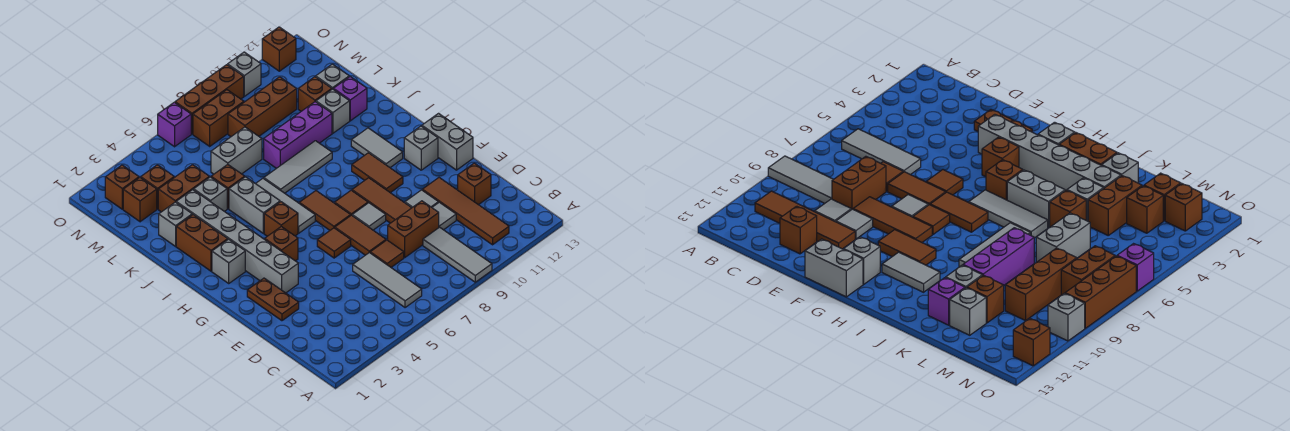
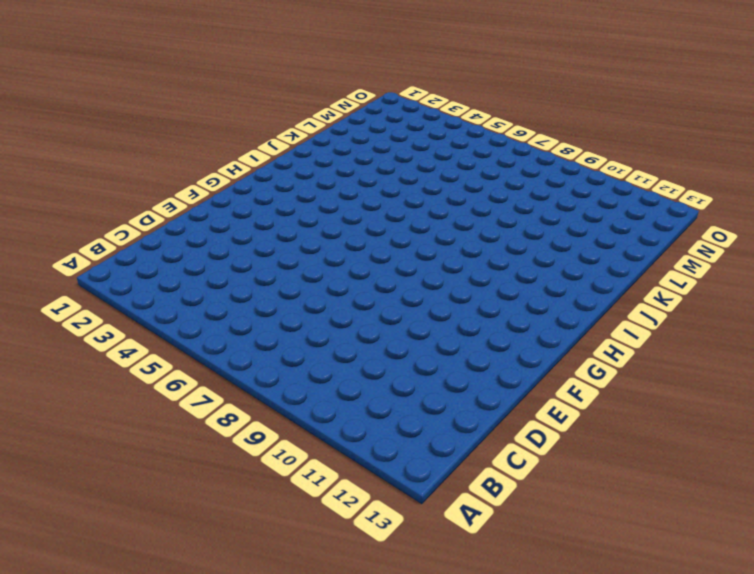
none -> grey 1x3 tile [423,227,492,282]
none -> grey 1x3 tile [353,253,422,308]
none -> brown 1x4 tile [423,178,509,245]
none -> brown 1x1 tile [370,240,404,267]

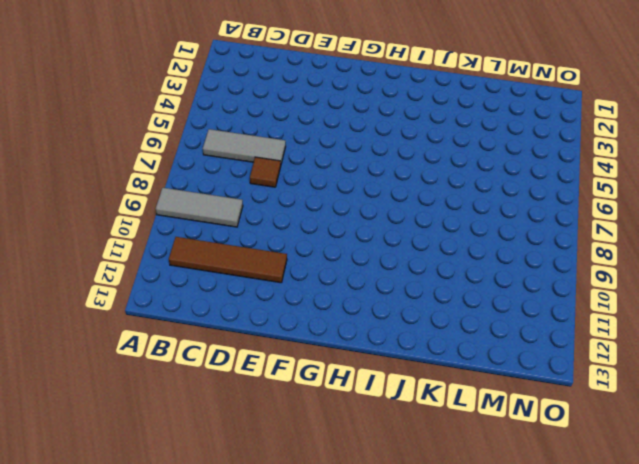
none -> brown 1x2 brick [388,201,439,258]
none -> grey 1x1 tile [432,202,456,230]
none -> brown 1x1 brick [458,163,491,205]
none -> brown 1x2 plate [247,278,299,321]

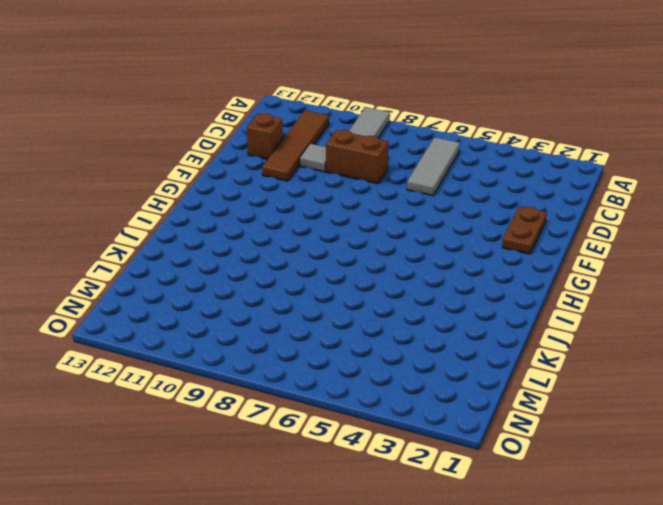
none -> brown 1x1 tile [370,240,404,267]
none -> brown 1x2 tile [335,215,386,255]
none -> brown 1x3 tile [352,178,411,223]
none -> grey 1x1 tile [405,190,438,208]

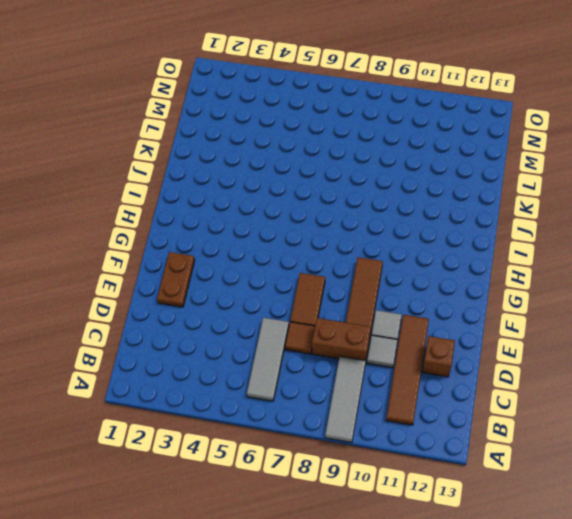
none -> grey 1x6 brick [176,190,298,293]
none -> brown 1x1 tile [317,228,351,258]
none -> grey 1x1 tile [352,203,386,230]
none -> grey 1x2 brick [422,114,473,170]

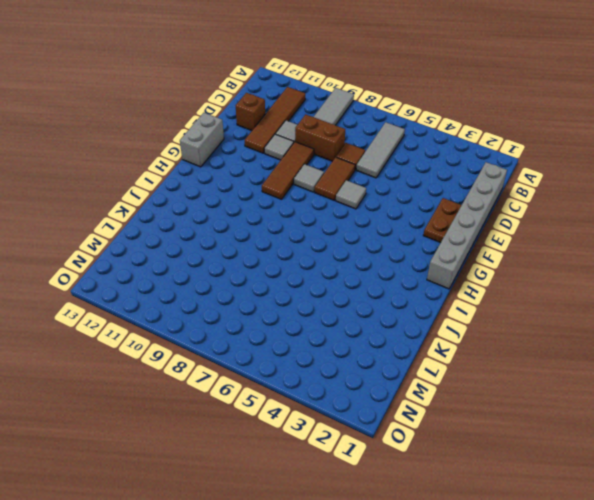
grey 1x6 brick [427,162,507,289] -> grey 1x6 brick moved to [176,190,298,293]
grey 1x1 tile [336,180,366,209] -> brown 1x1 tile [317,228,351,258]
none -> brown 1x1 brick [265,227,298,261]
none -> brown 1x2 tile [299,191,351,230]
none -> brown 1x1 tile [335,190,368,215]
none -> brown 1x2 tile [352,153,403,193]

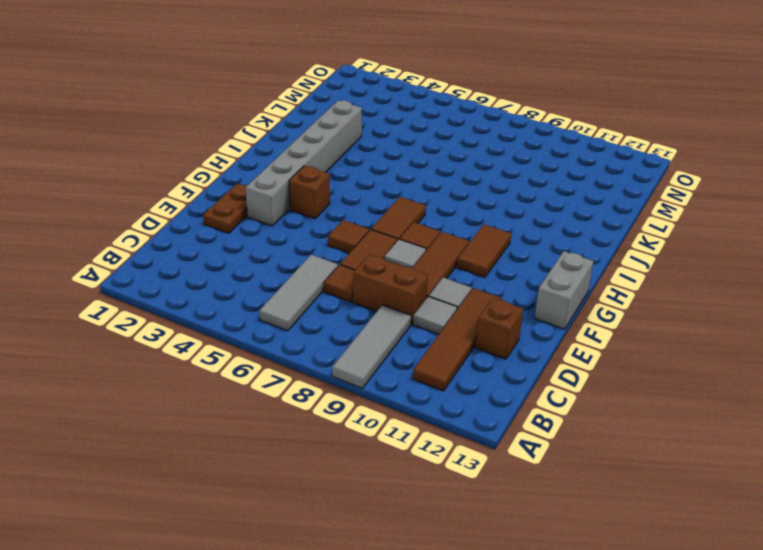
none -> grey 1x1 brick [404,126,438,170]
none -> grey 1x1 brick [212,239,245,283]
none -> brown 1x1 brick [264,202,298,236]
none -> grey 1x3 tile [256,178,315,233]

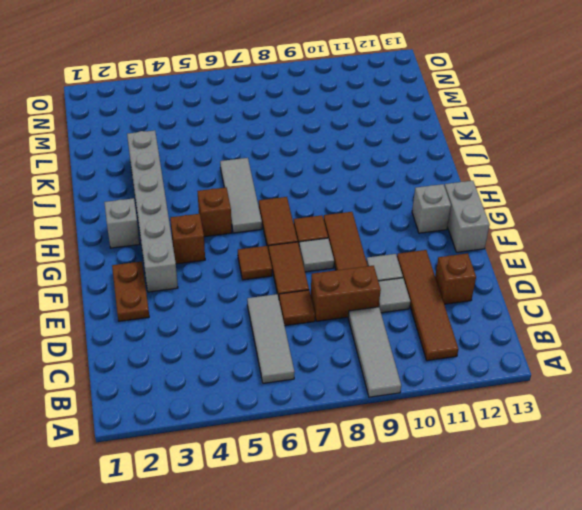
none -> brown 1x2 tile [352,153,403,193]
none -> grey 1x2 tile [351,128,403,168]
none -> brown 1x2 brick [176,215,228,271]
none -> grey 1x2 brick [229,177,280,233]

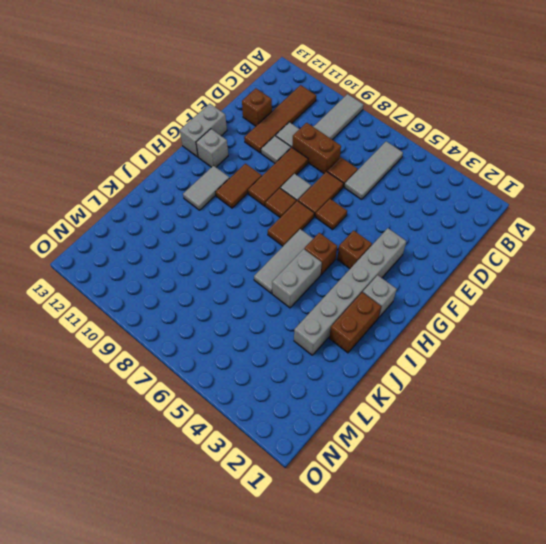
none -> brown 1x2 plate [247,278,299,321]
none -> grey 1x3 tile [264,141,332,193]
none -> grey 1x1 brick [159,202,192,246]
none -> grey 1x1 brick [194,177,227,211]

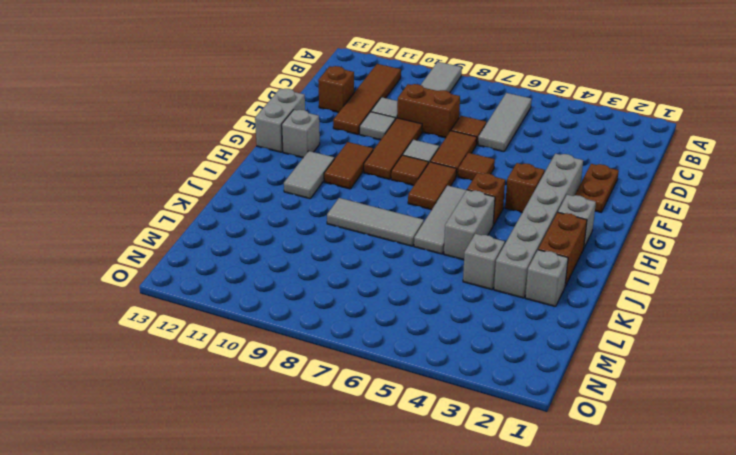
none -> brown 1x1 brick [211,165,245,209]
none -> purple 1x3 brick [264,102,332,168]
none -> grey 1x1 brick [316,89,350,133]
none -> purple 1x1 brick [333,77,367,121]

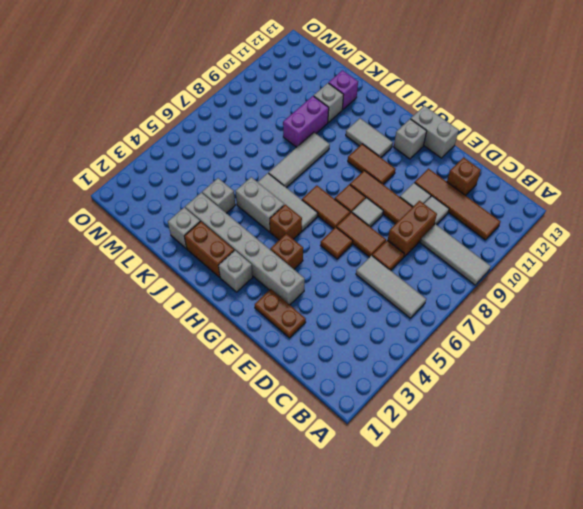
purple 1x2 brick [283,96,329,147] -> purple 1x3 brick [264,102,332,168]
none -> brown 1x1 brick [211,165,245,209]
none -> brown 1x2 brick [158,165,209,212]
none -> grey 1x2 brick [211,127,262,174]
none -> brown 1x1 brick [298,77,332,111]

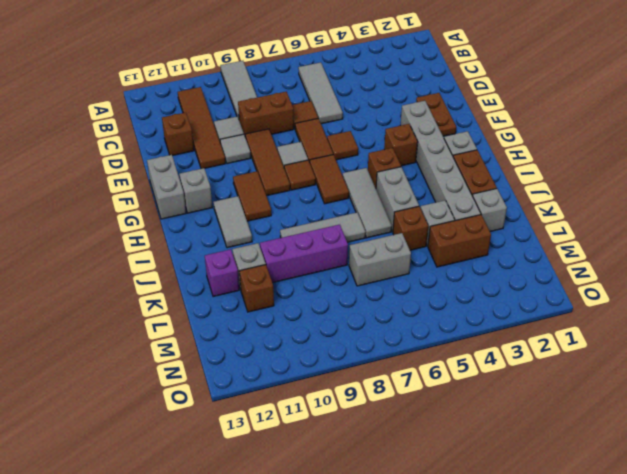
none -> grey 1x1 brick [316,64,349,89]
none -> brown 1x1 brick [123,178,157,222]
none -> brown 1x1 brick [141,165,174,209]
none -> brown 1x3 brick [228,77,297,137]

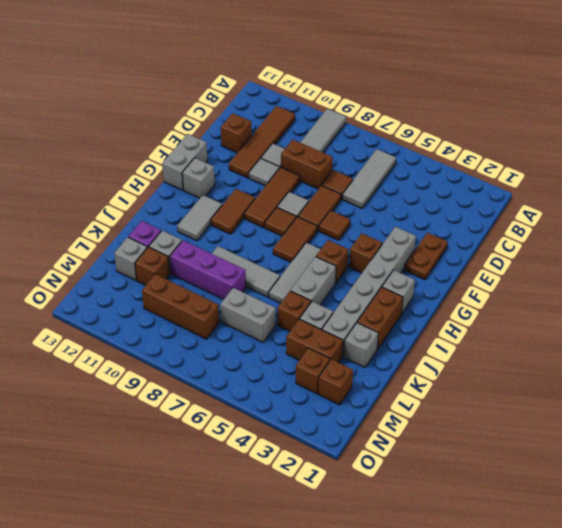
none -> brown 1x1 brick [105,165,139,209]
none -> brown 1x2 brick [193,90,244,146]
none -> purple 1x1 brick [158,102,191,147]
none -> brown 1x3 brick [175,65,244,134]

